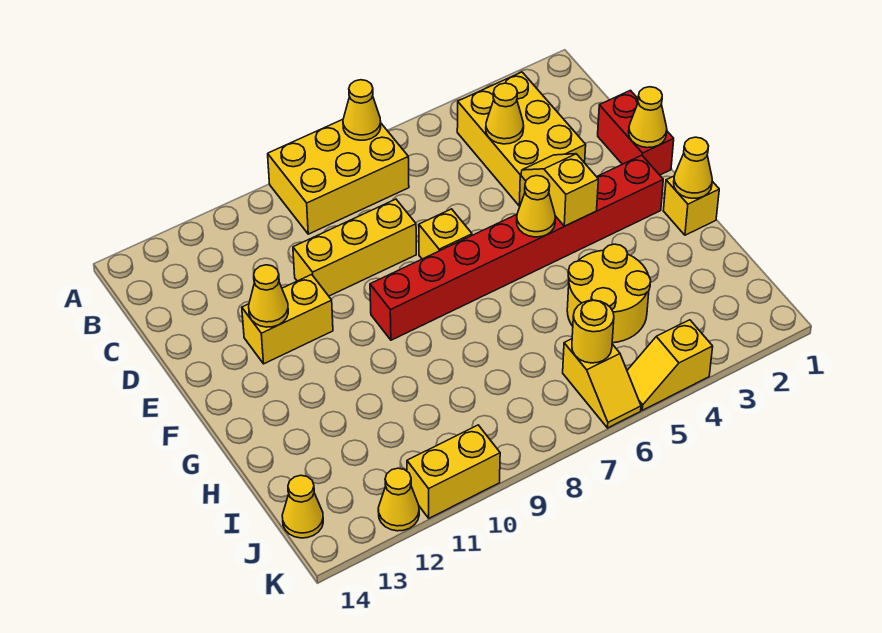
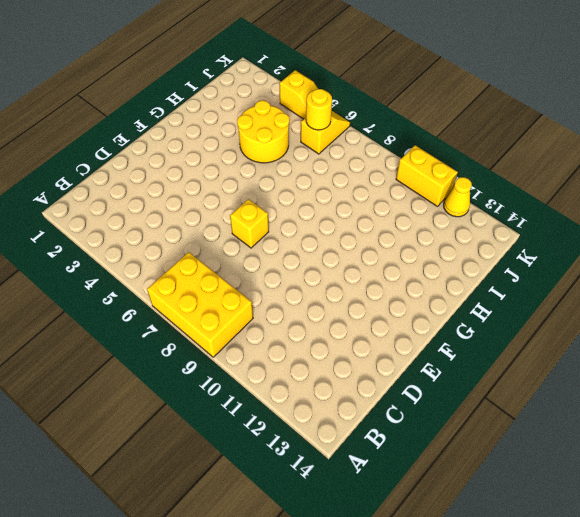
none -> yellow 2x3 brick [457,72,586,206]
none -> red 1x2 brick [598,90,674,175]
none -> yellow 1x3 brick [293,199,416,296]

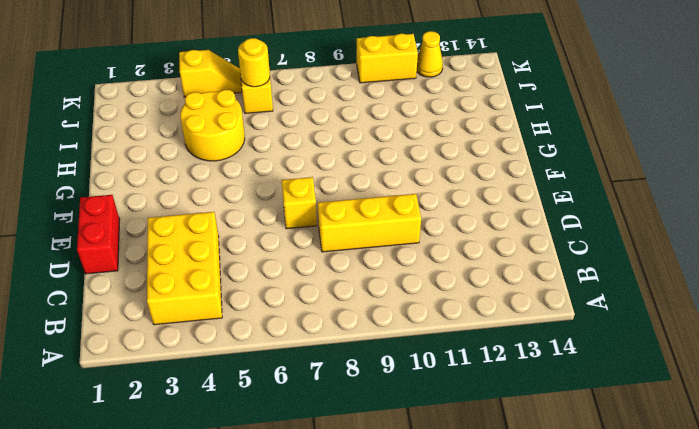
none -> yellow 2x3 brick [268,120,409,234]
none -> yellow 1x2 brick [242,275,333,364]
none -> red 1x8 brick [370,155,663,340]

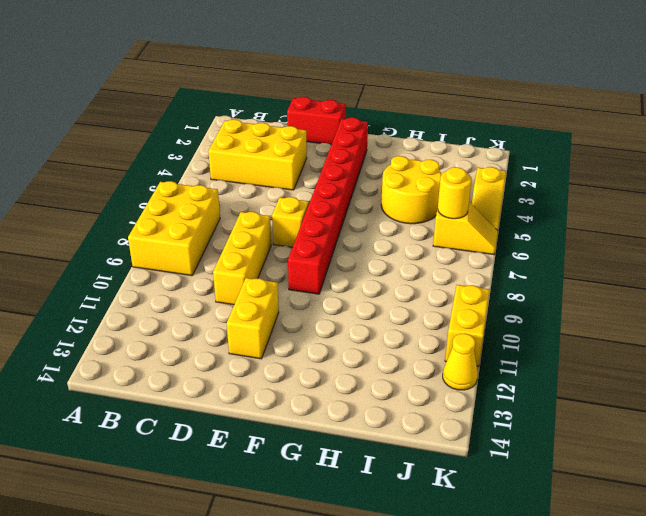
none -> yellow 1x1 brick [663,176,719,235]
none -> yellow 1x1 cone [282,475,323,538]
none -> yellow 1x1 cone [343,80,381,140]

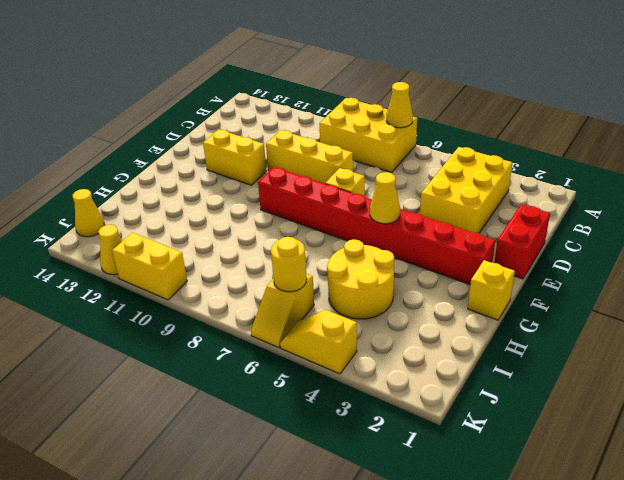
none -> yellow 1x1 cone [486,83,524,144]
none -> yellow 1x1 cone [629,87,667,148]
none -> yellow 1x2 slope [521,154,598,226]

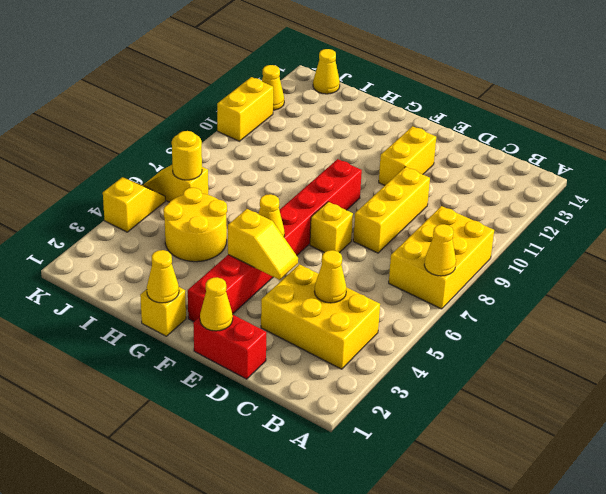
none -> yellow 1x1 cone [249,265,288,327]

